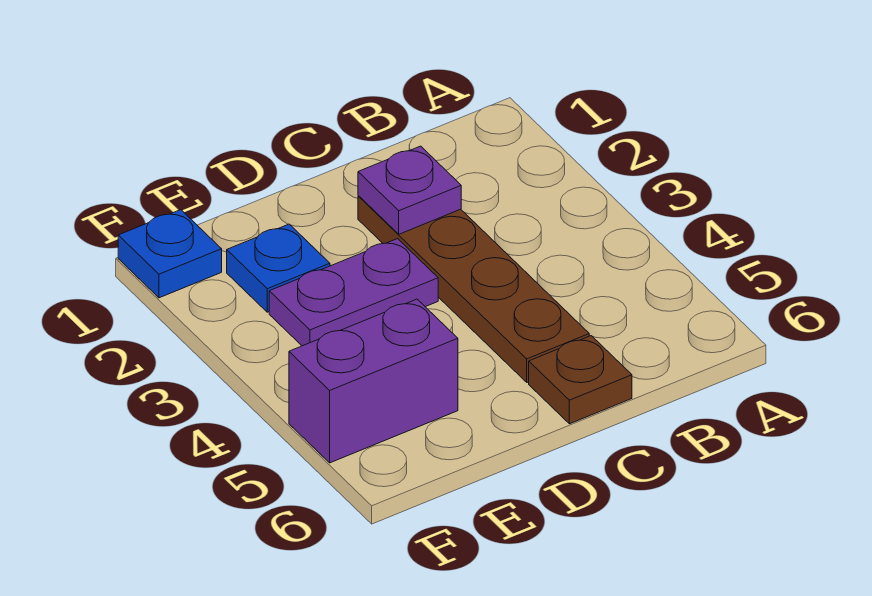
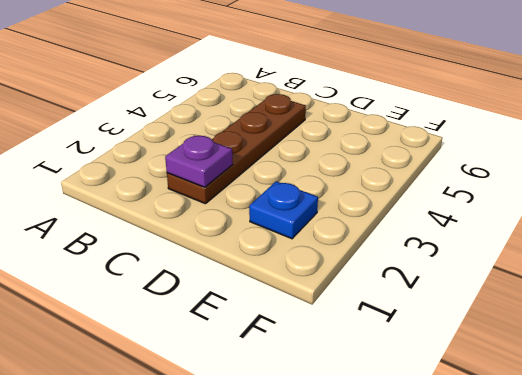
none -> brown 1x1 plate [529,336,632,424]
none -> purple 1x2 plate [269,239,438,346]

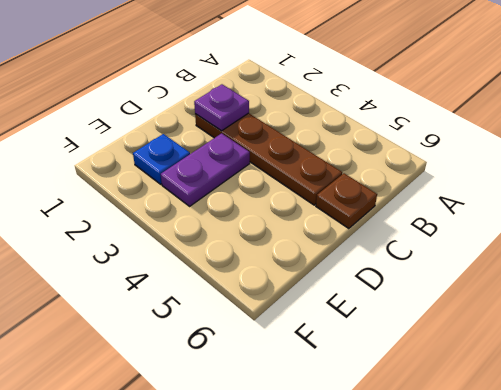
none -> purple 1x2 brick [289,299,458,463]
none -> blue 1x1 plate [118,210,222,298]

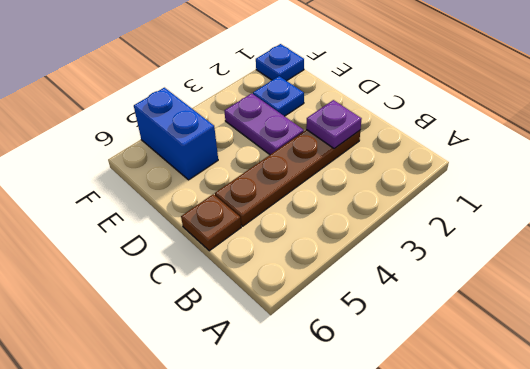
blue 1x2 brick [134,88,218,180] -> purple 1x2 brick [289,299,458,463]

